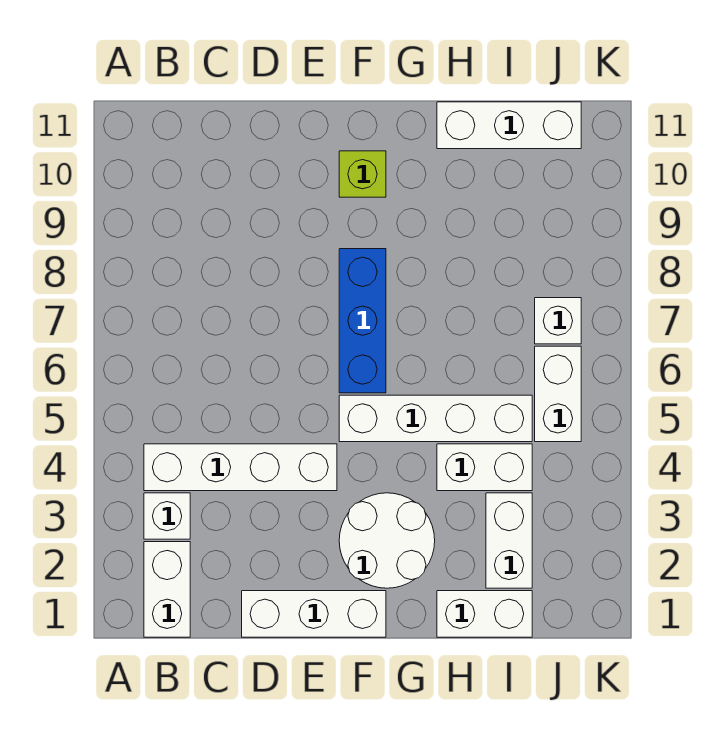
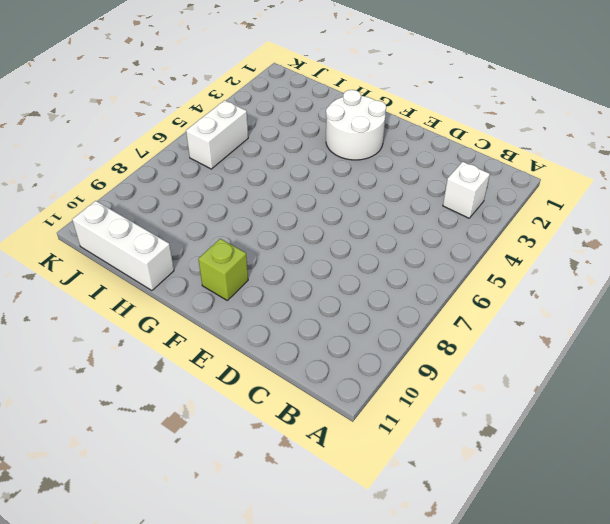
none -> white 1x2 brick [144,542,190,637]
none -> white 1x4 brick [144,444,337,491]
none -> white 1x3 brick [242,591,386,637]

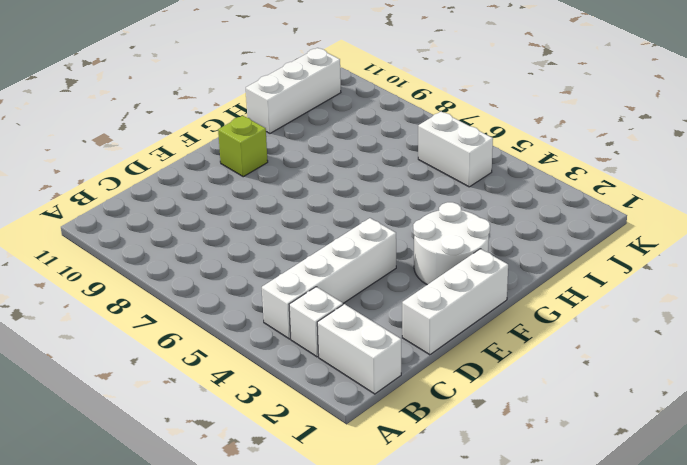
none -> white 1x4 brick [339,395,532,442]
none -> blue 1x3 brick [339,249,386,393]
none -> white 1x2 brick [437,591,532,637]

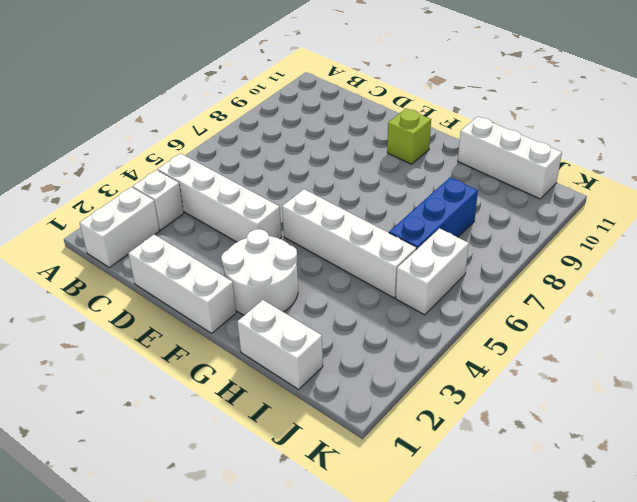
blue 1x3 brick [389,177,478,249] -> blue 1x3 brick moved to [339,249,386,393]
none -> white 1x2 brick [437,444,532,491]
none -> white 1x2 brick [486,493,532,588]
none -> white 1x1 brick [535,298,581,344]

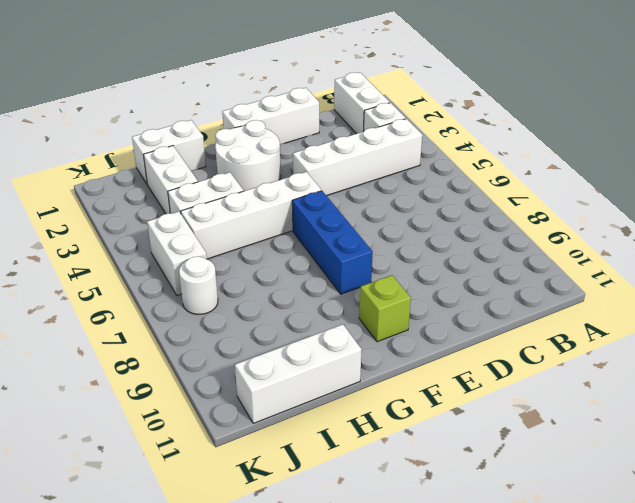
white 1x1 round brick [179,256,218,314] -> white 1x1 brick [535,298,581,344]

